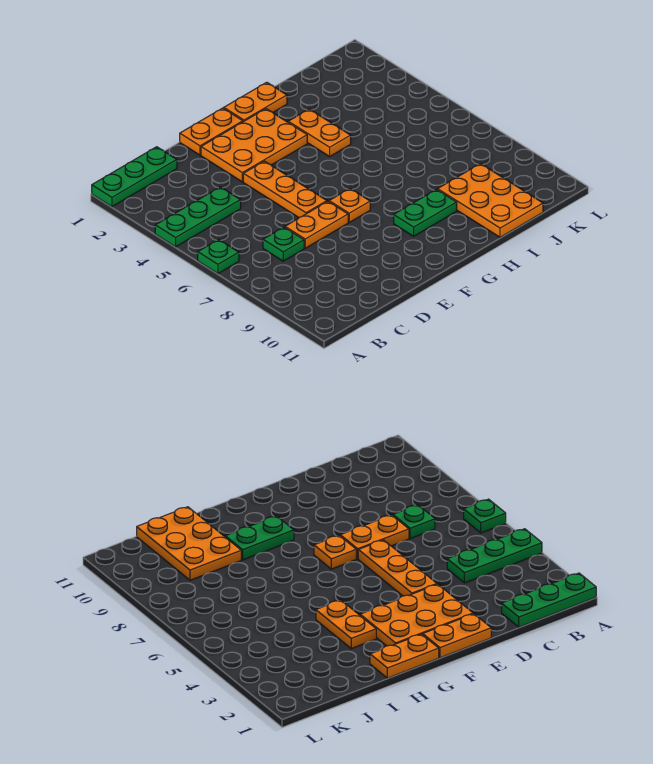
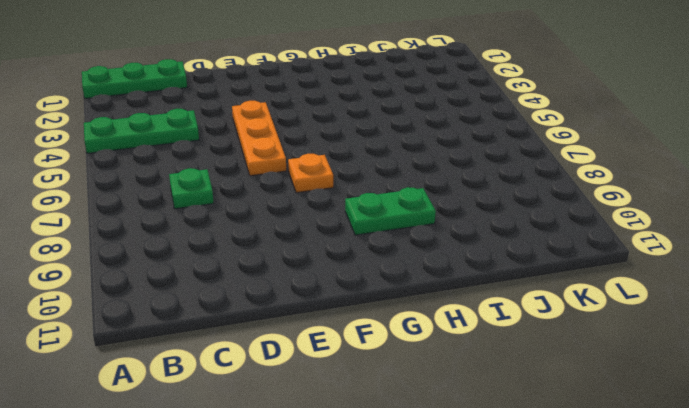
none -> green 1x1 plate [198,240,239,274]
none -> orange 1x2 plate [285,201,348,248]
none -> orange 1x2 plate [180,108,243,155]

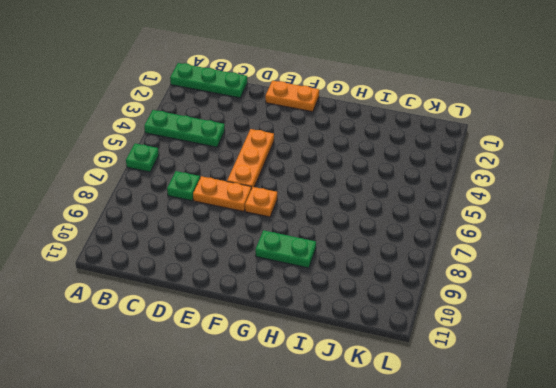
none -> orange 2x3 plate [201,109,307,182]
none -> orange 1x2 plate [224,82,287,122]
none -> orange 1x2 plate [288,109,351,156]

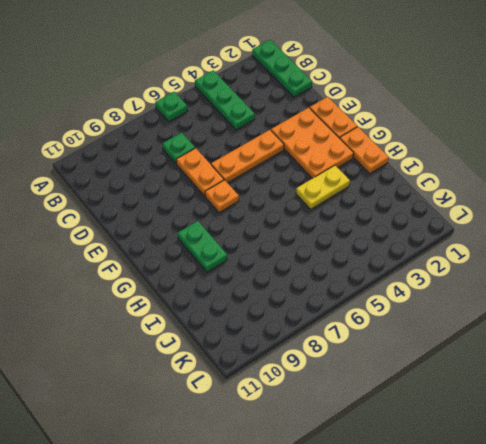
yellow 1x2 plate [296,165,350,209] -> orange 1x2 plate [288,109,351,156]
none -> orange 2x3 plate [438,164,543,237]

